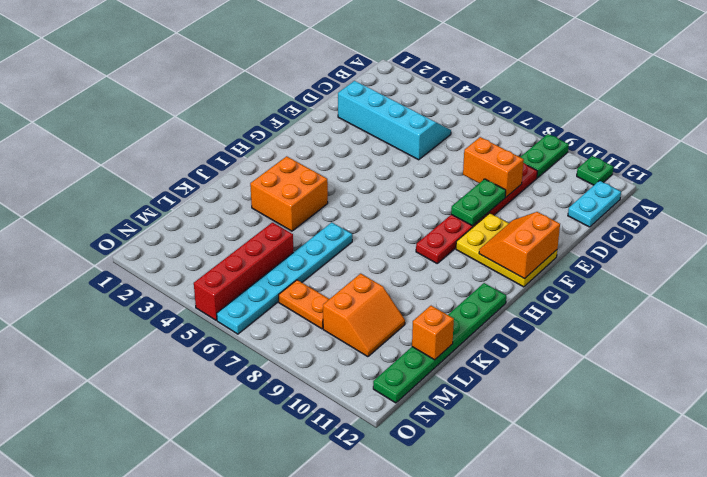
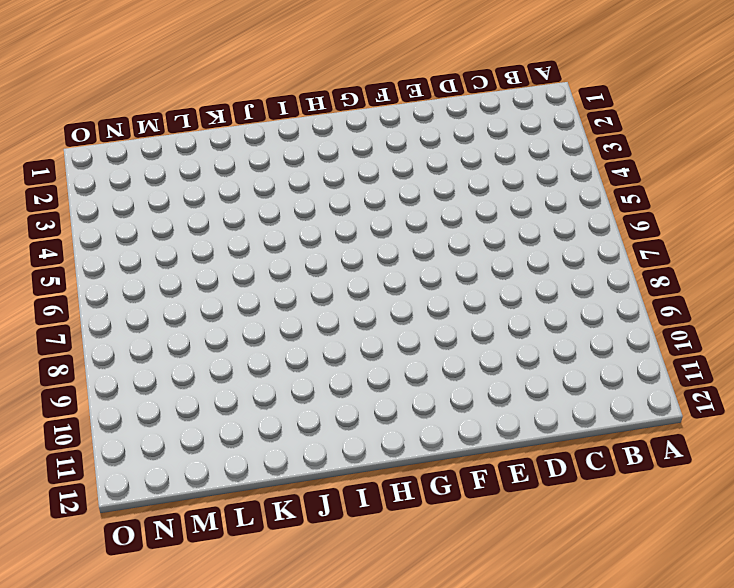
none -> green 1x2 plate [521,134,569,178]
none -> green 1x1 plate [577,156,613,185]
none -> cyan 1x2 plate [568,181,621,227]

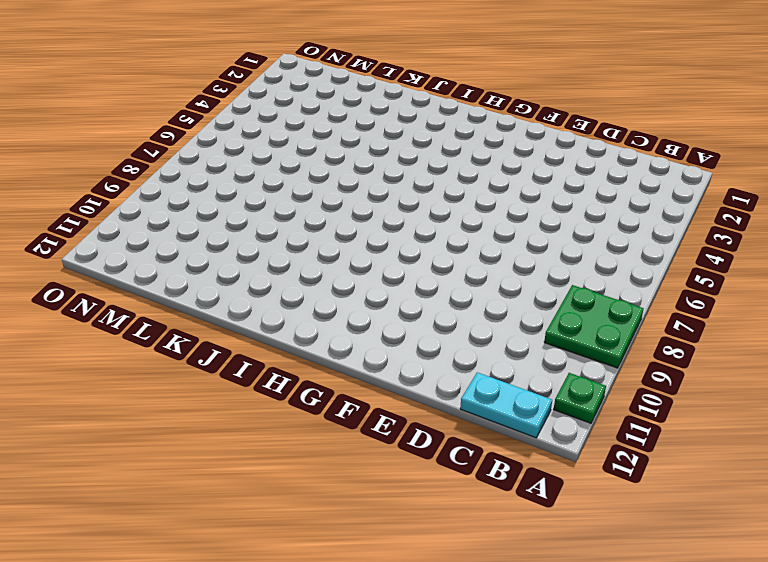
green 2x2 plate [544,285,644,368] -> green 1x2 plate [521,134,569,178]
none -> cyan 2x4 slope [338,81,451,160]
none -> red 1x6 plate [416,163,537,263]
none -> yellow 2x3 plate [456,213,557,287]

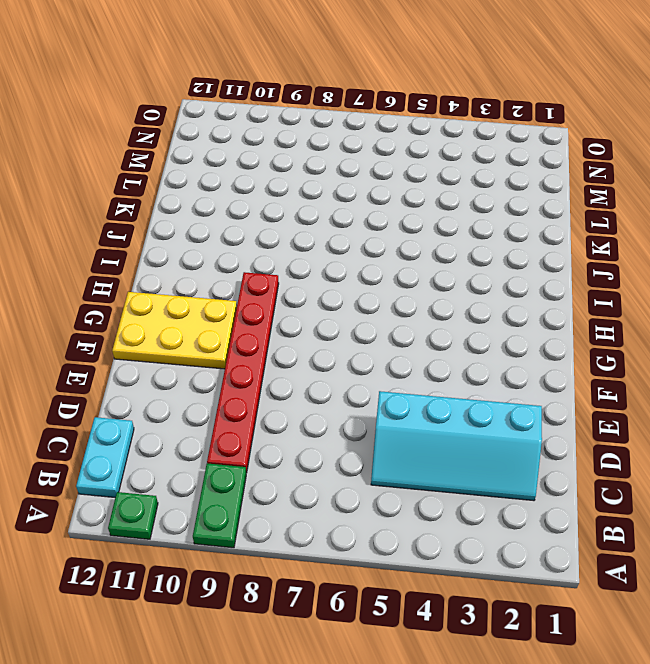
none -> orange 2x2 brick [250,156,328,231]
none -> green 1x6 plate [373,283,506,403]
none -> cyan 1x6 plate [217,222,352,334]

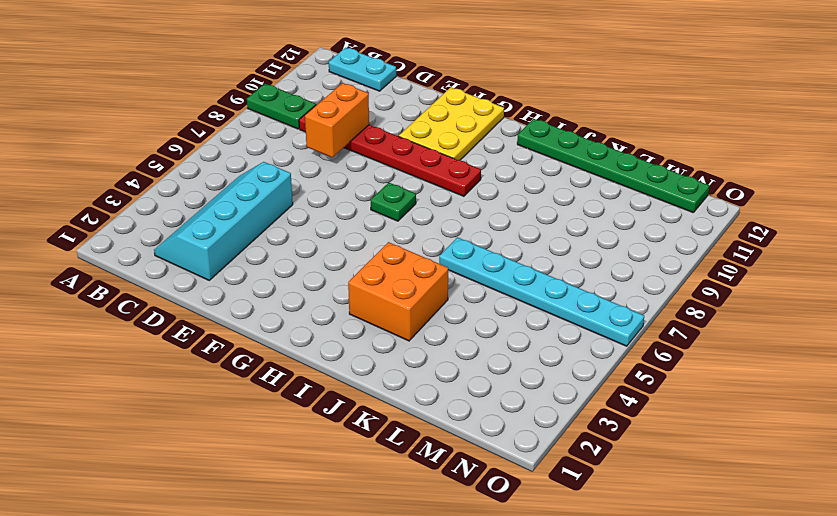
green 1x1 plate [371,183,416,221] -> green 1x1 plate moved to [577,156,613,185]
none -> red 1x4 brick [194,223,293,320]
none -> orange 2x2 slope [323,273,405,357]
none -> orange 1x2 plate [279,280,329,329]

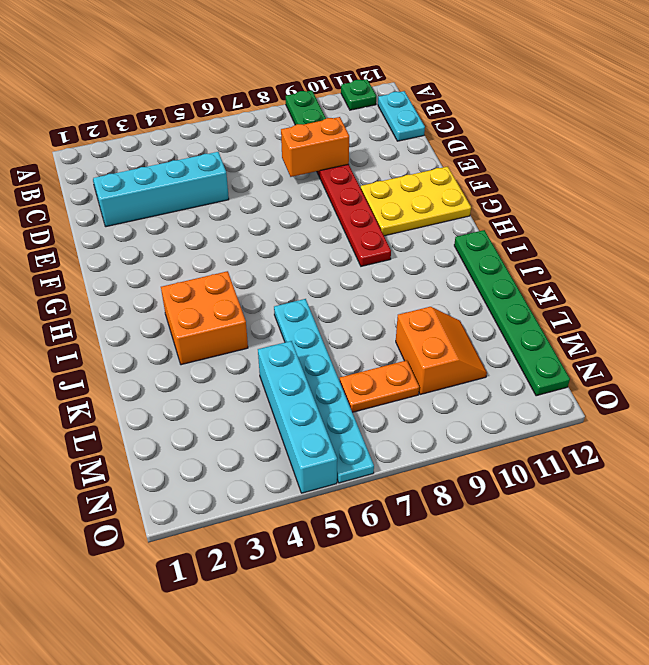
cyan 1x4 brick [258,341,337,493] -> red 1x4 brick [194,223,293,320]
none -> green 1x2 plate [451,179,506,226]
none -> orange 2x2 slope [479,212,560,279]
none -> orange 1x1 brick [412,306,454,360]

